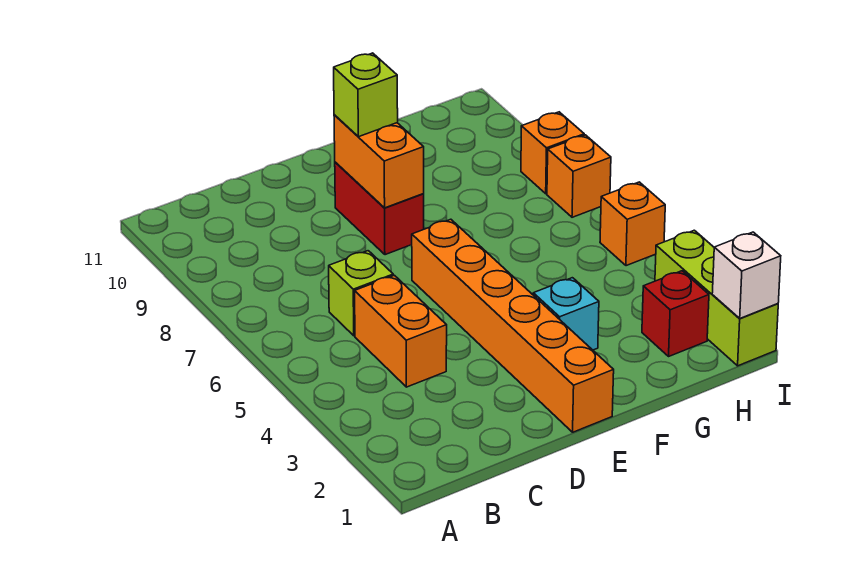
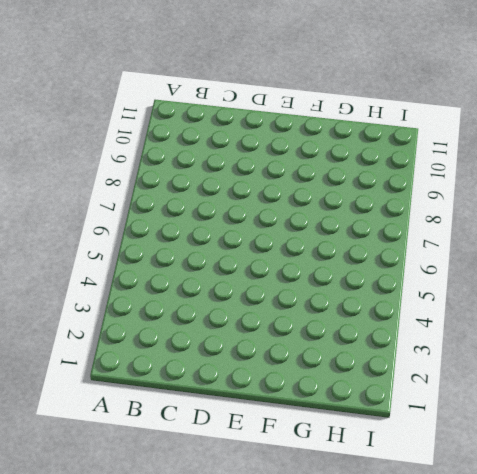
none -> orange 1x2 brick [355,275,447,387]
none -> lime 1x1 brick [329,251,393,336]
none -> orange 1x6 brick [412,219,614,432]

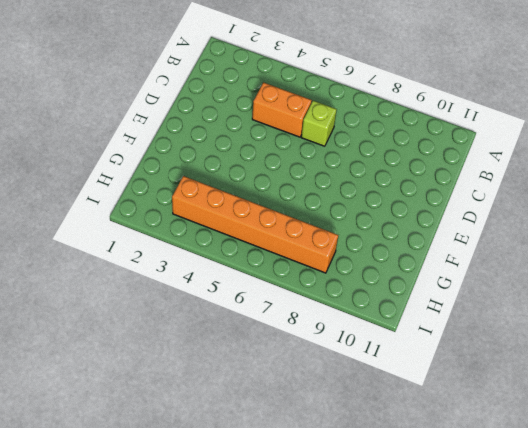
orange 1x6 brick [172,176,338,273] -> orange 1x6 brick moved to [412,219,614,432]
none -> red 1x2 brick [335,162,424,255]
none -> cyan 1x1 brick [533,278,599,350]
none -> red 1x1 brick [642,271,709,356]

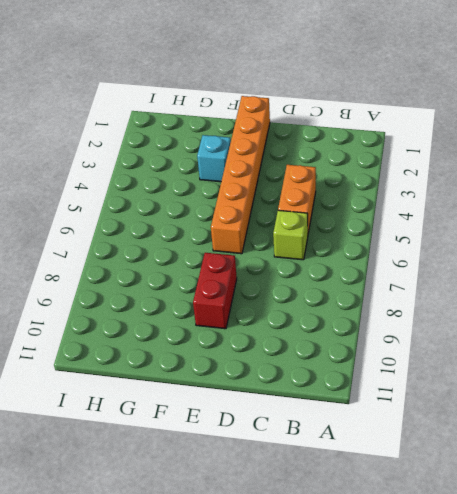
none -> red 1x1 brick [642,271,709,356]
none -> lime 1x3 brick [655,230,778,366]
none -> orange 1x1 brick [600,182,665,266]

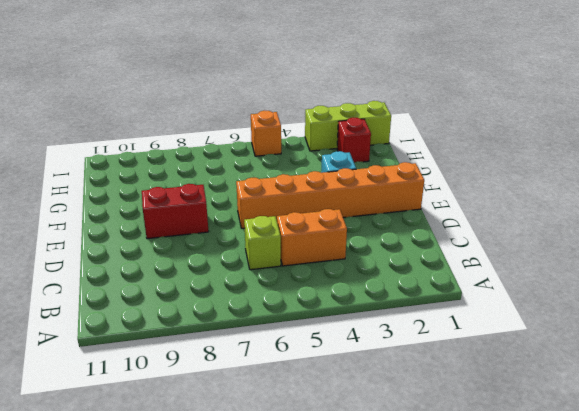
none -> orange 1x1 brick [547,135,611,217]
none -> orange 1x1 brick [521,112,584,194]
none -> orange 1x2 brick [334,115,424,208]

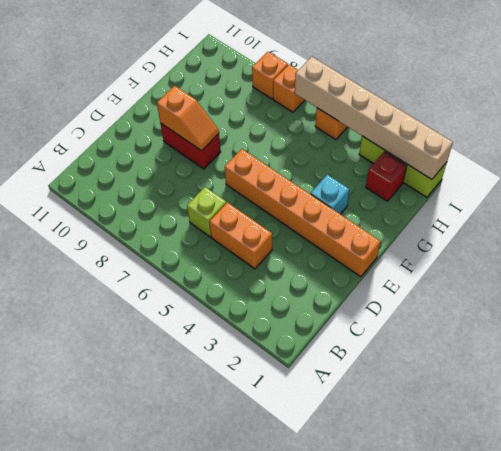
orange 1x2 slope [157,86,219,151] -> orange 1x2 brick [334,115,424,208]
tan 1x6 brick [295,57,453,179] -> white 1x1 brick [712,232,781,319]
none -> lime 1x1 brick [334,53,398,137]

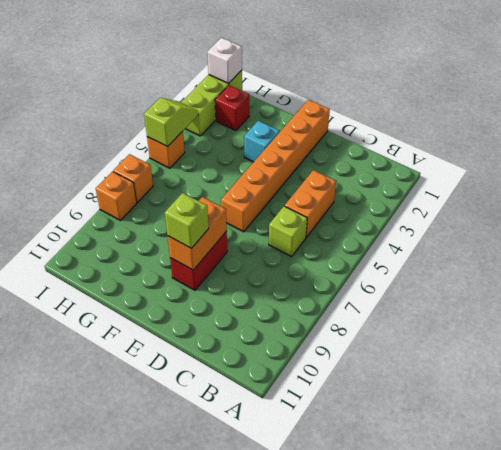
lime 1x2 slope [144,98,198,147] -> none

